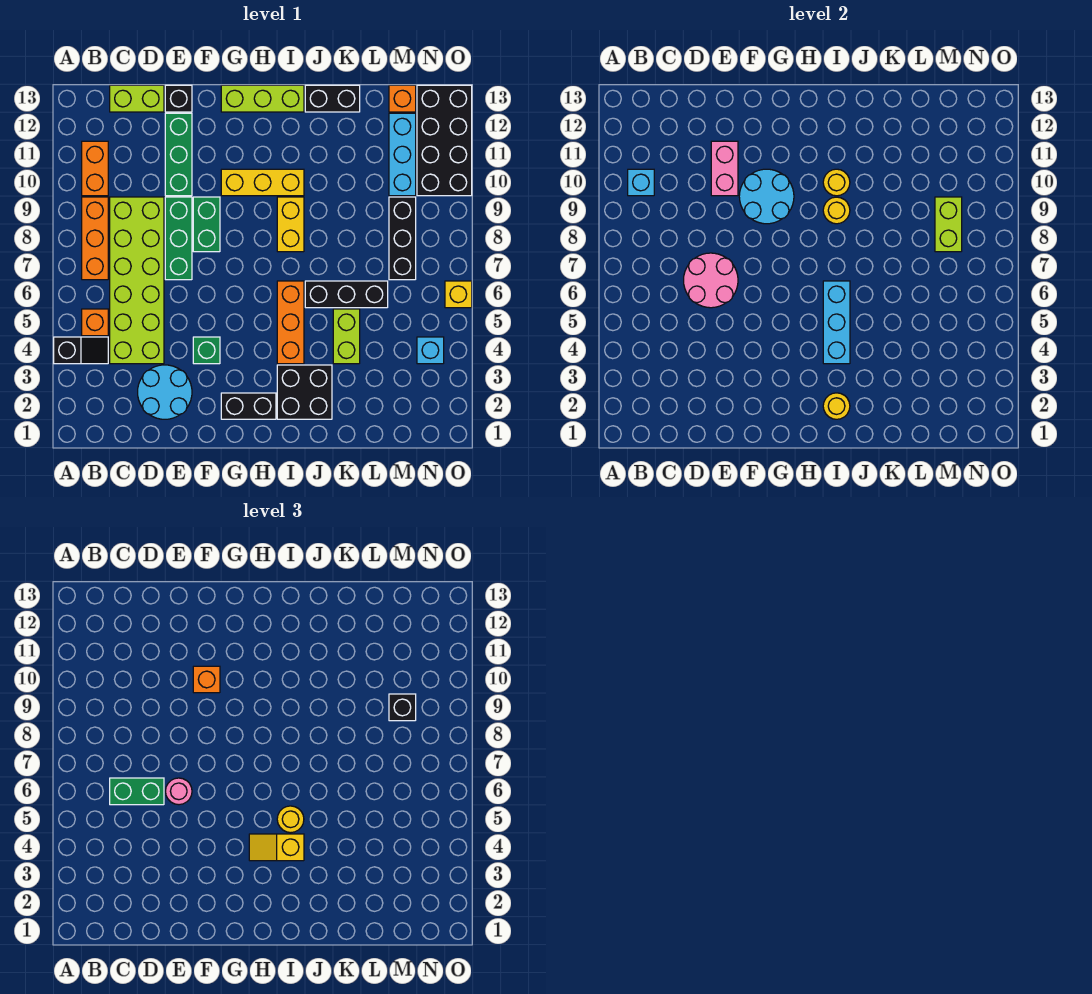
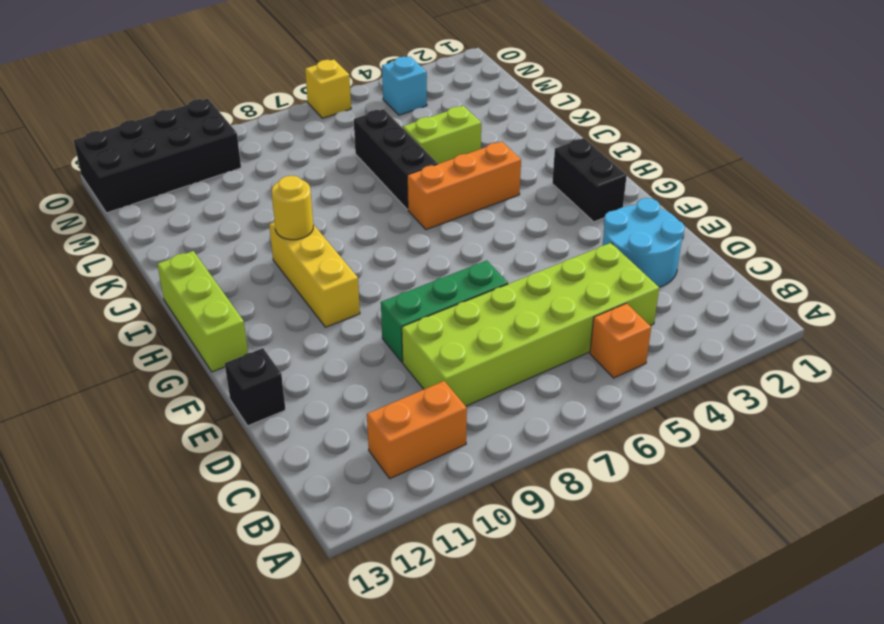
none -> black 1x2 slope [54,337,108,364]
none -> orange 1x3 brick [82,197,108,280]
none -> lime 1x2 brick [110,85,164,112]
none -> green 1x3 brick [165,113,192,196]

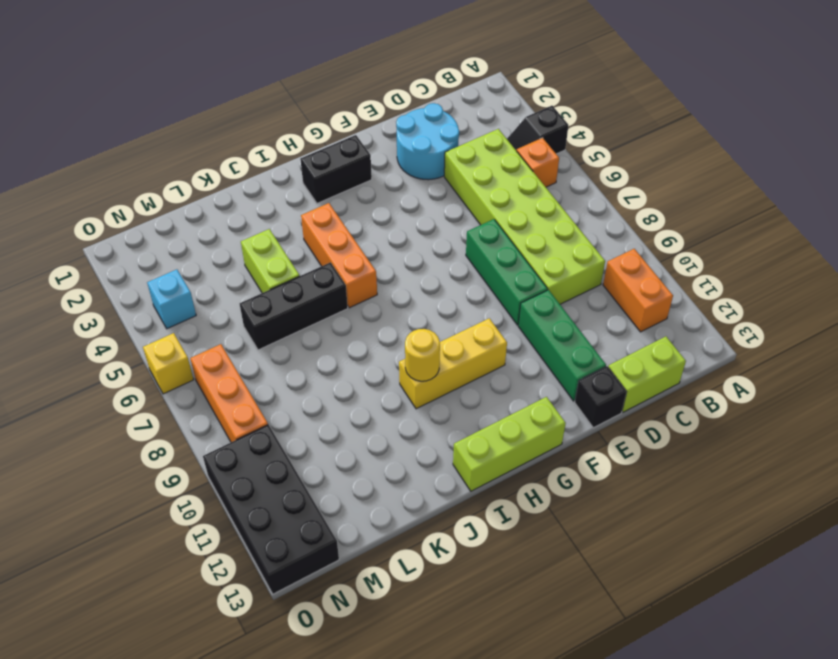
orange 1x3 brick [190,344,268,442] -> orange 1x3 brick moved to [82,197,108,280]
none -> green 1x1 brick [193,337,220,364]
none -> green 1x2 brick [193,197,220,252]
none -> black 2x2 brick [277,365,332,419]
none -> yellow 1x2 brick [277,197,304,252]

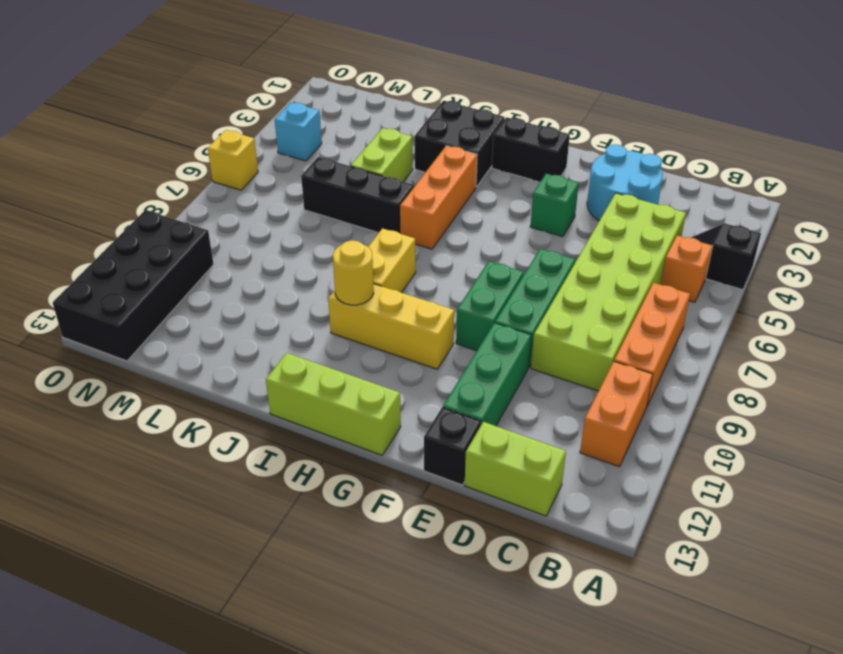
none -> black 1x2 brick [305,85,360,112]
none -> black 1x3 brick [389,197,416,280]
none -> cyan 1x3 brick [389,113,416,196]
none -> orange 1x1 brick [389,85,416,112]

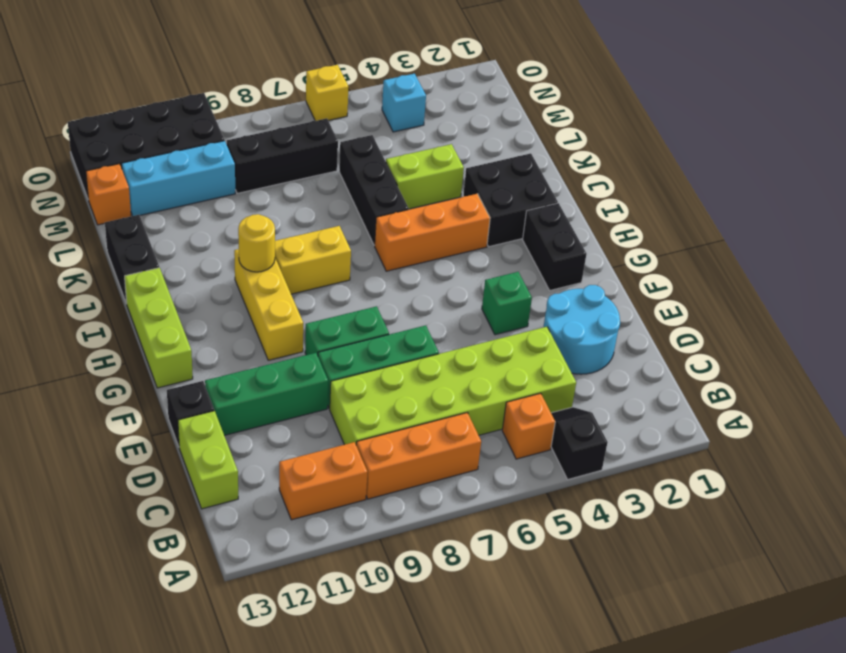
none -> cyan 1x1 brick [628,169,654,196]
none -> pink 2x2 round brick [684,253,738,308]
none -> pink 1x2 brick [711,141,738,196]
none -> cyan 2x2 round brick [739,169,794,224]

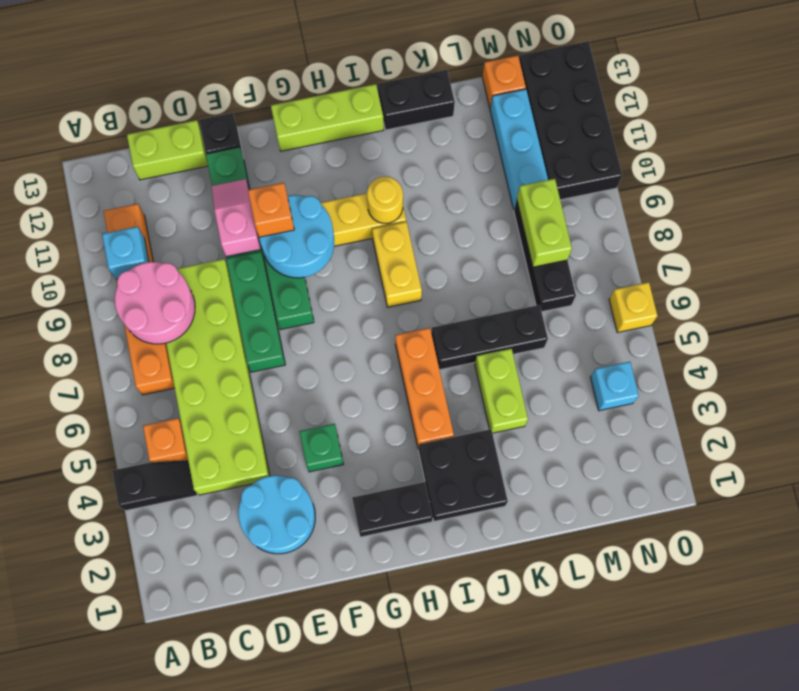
pink 2x2 round brick [115,262,195,344] -> pink 2x2 round brick moved to [684,253,738,308]
pink 1x2 slope [212,179,261,257] -> pink 1x2 brick [711,141,738,196]
none -> yellow 1x1 round brick [823,393,850,419]
none -> cyan 1x3 brick [823,281,850,364]
none -> yellow 1x1 round brick [823,197,850,224]
none -> green 1x2 brick [110,778,164,805]

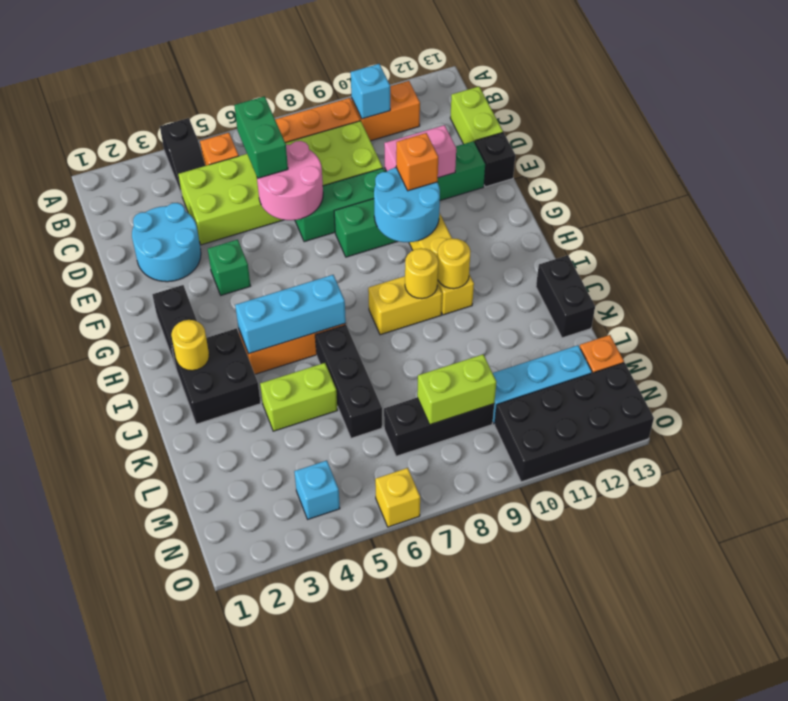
none -> lime 1x3 brick [221,85,304,112]
none -> pink 1x1 round brick [165,778,192,805]
none -> yellow 1x2 slope [249,834,304,861]
none -> yellow 1x1 round brick [277,806,304,833]

